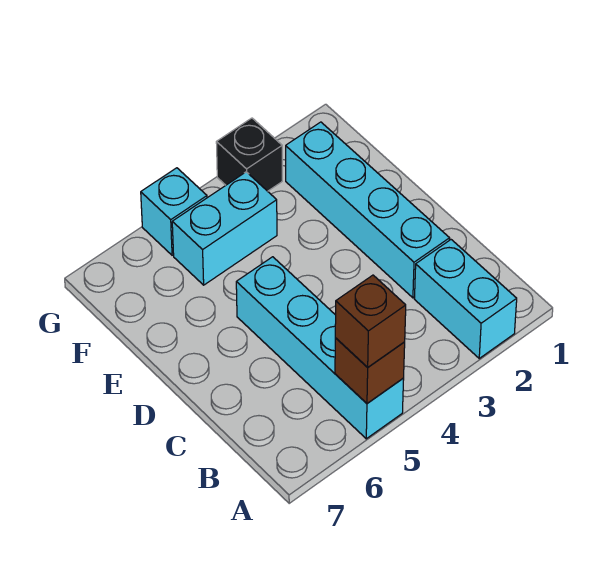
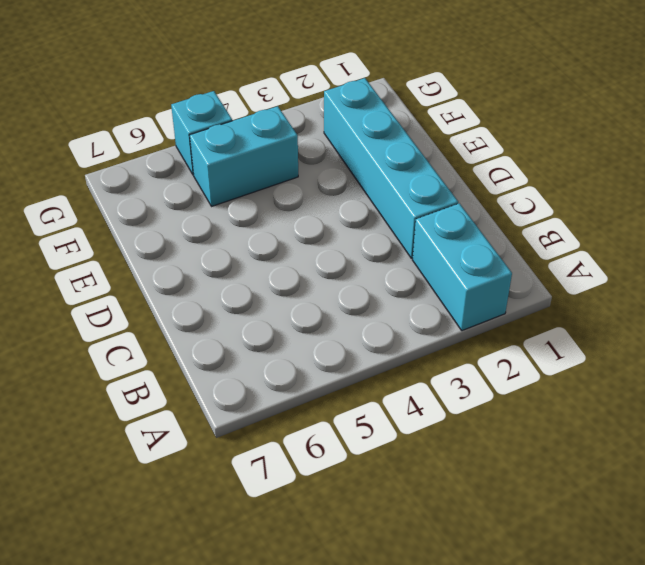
none -> cyan 1x4 brick [236,257,404,439]
none -> black 1x1 brick [216,118,282,191]

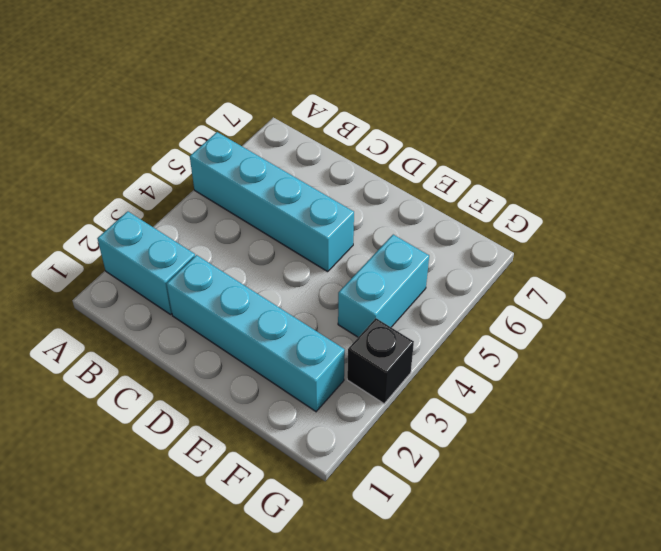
none -> cyan 1x1 brick [141,168,207,255]
none -> brown 1x1 brick [335,338,405,403]

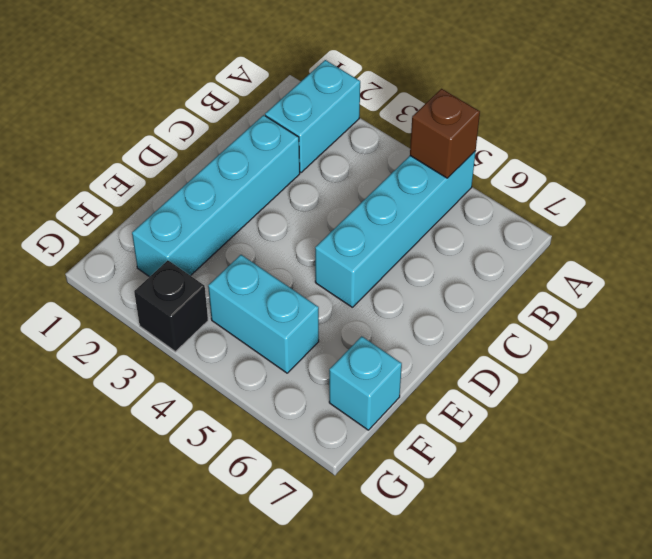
cyan 1x1 brick [329,336,402,430] -> cyan 1x1 brick moved to [141,168,207,255]
none -> brown 1x1 brick [335,275,406,367]

